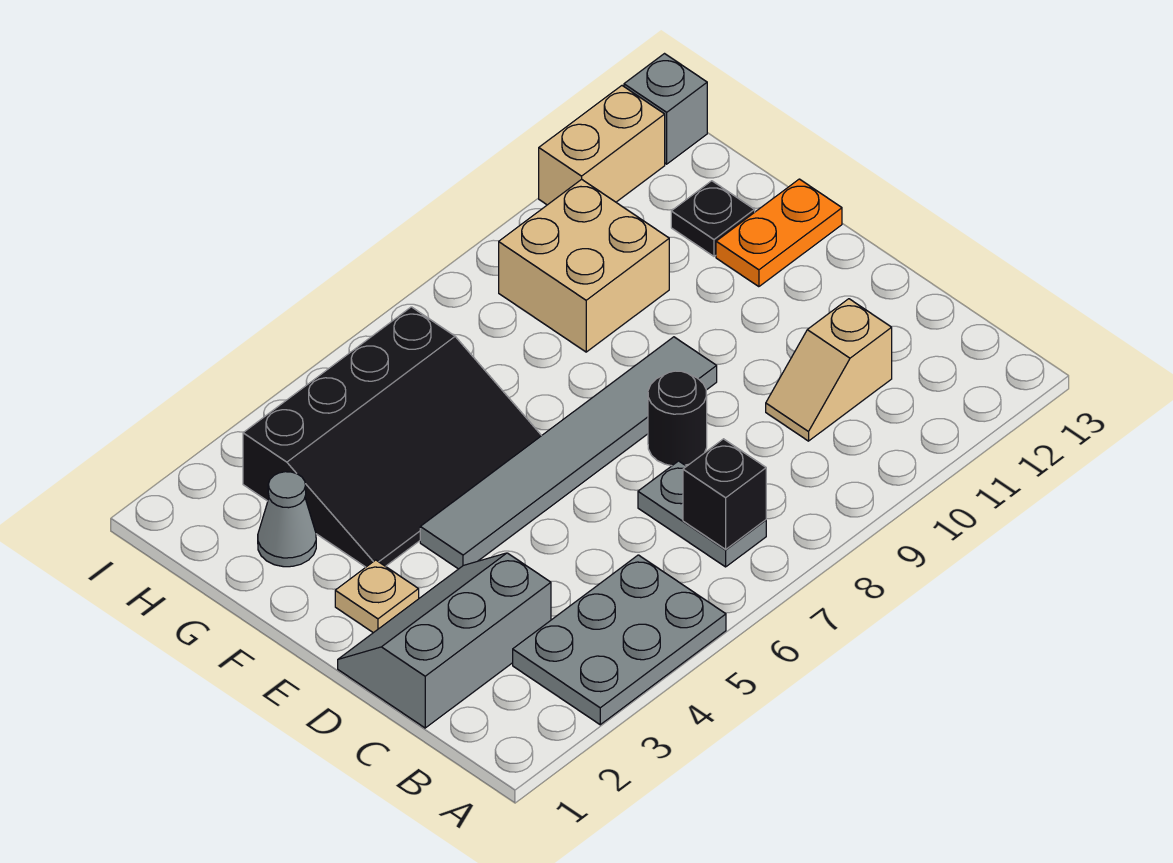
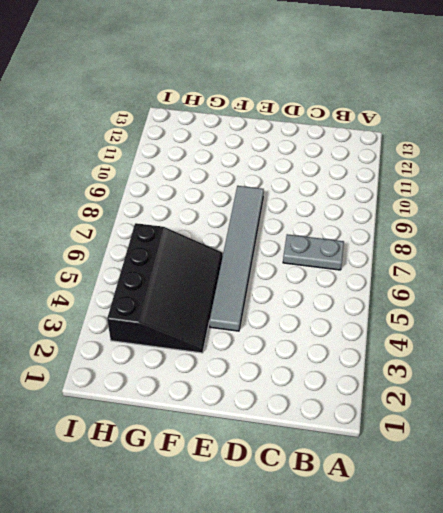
none -> grey 2x3 plate [513,555,726,725]
none -> grey 2x3 slope [338,553,551,728]
none -> tan 1x2 slope [766,299,892,441]

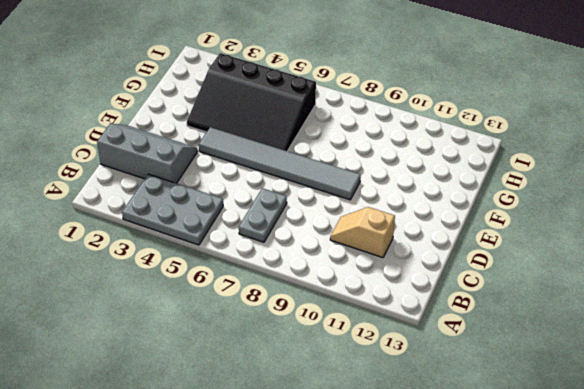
none -> black 1x1 round brick [648,371,707,466]
none -> tan 1x1 plate [335,560,419,633]
none -> orange 1x2 plate [716,179,842,287]

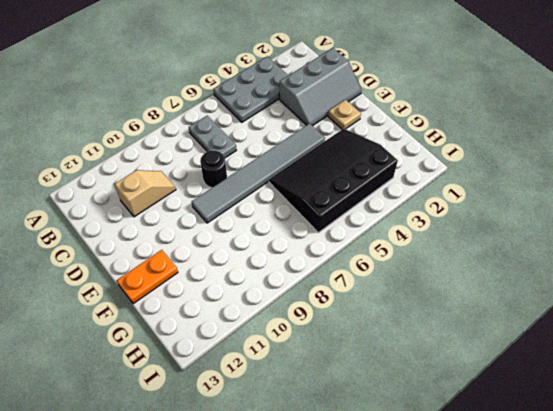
none -> grey 1x1 cone [258,472,316,567]
none -> tan 2x2 brick [499,179,669,352]
none -> black 1x1 plate [671,181,755,256]

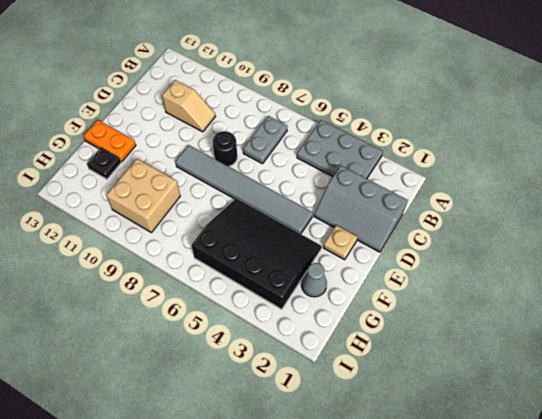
none -> tan 1x2 brick [539,86,665,205]
none -> grey 1x1 brick [624,54,707,164]
none -> black 1x1 brick [683,439,766,549]

